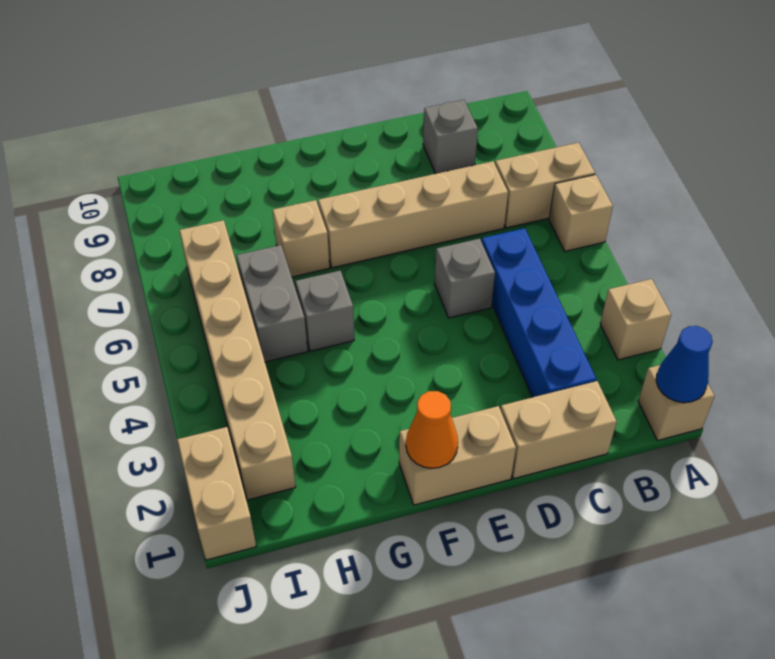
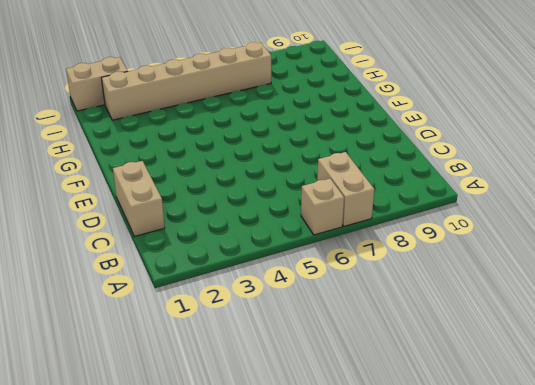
none -> tan 1x1 brick [638,365,714,440]
none -> tan 1x1 brick [600,279,671,360]
none -> blue 1x4 brick [482,228,596,397]

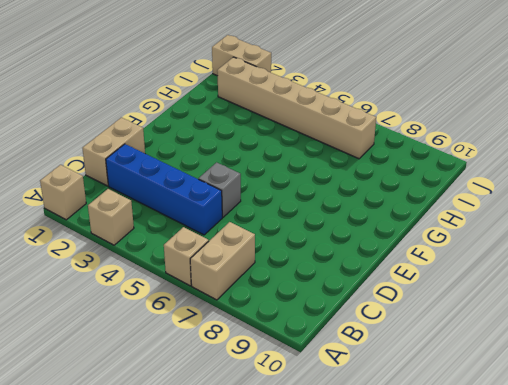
none -> tan 1x4 brick [318,161,508,268]
none -> grey 1x1 brick [423,100,478,174]
none -> tan 1x2 brick [399,406,516,505]

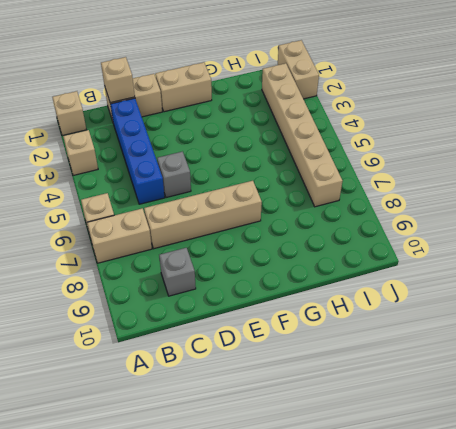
tan 1x1 brick [101,57,135,103] -> tan 1x1 brick moved to [273,200,330,277]
none -> grey 1x1 brick [295,271,354,351]
none -> grey 1x2 brick [236,245,308,362]
none -> blue 1x1 cone [656,326,713,403]

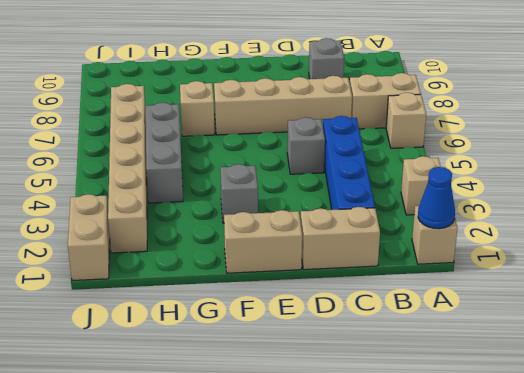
grey 1x1 brick [220,164,258,223] -> grey 1x1 brick moved to [295,271,354,351]
grey 1x3 brick [146,103,183,203] -> grey 1x2 brick [236,245,308,362]
none -> orange 1x1 cone [406,391,458,468]

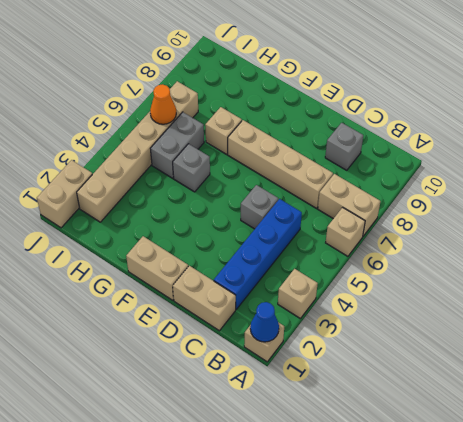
orange 1x1 cone [150,84,176,124] -> orange 1x1 cone moved to [406,391,458,468]

